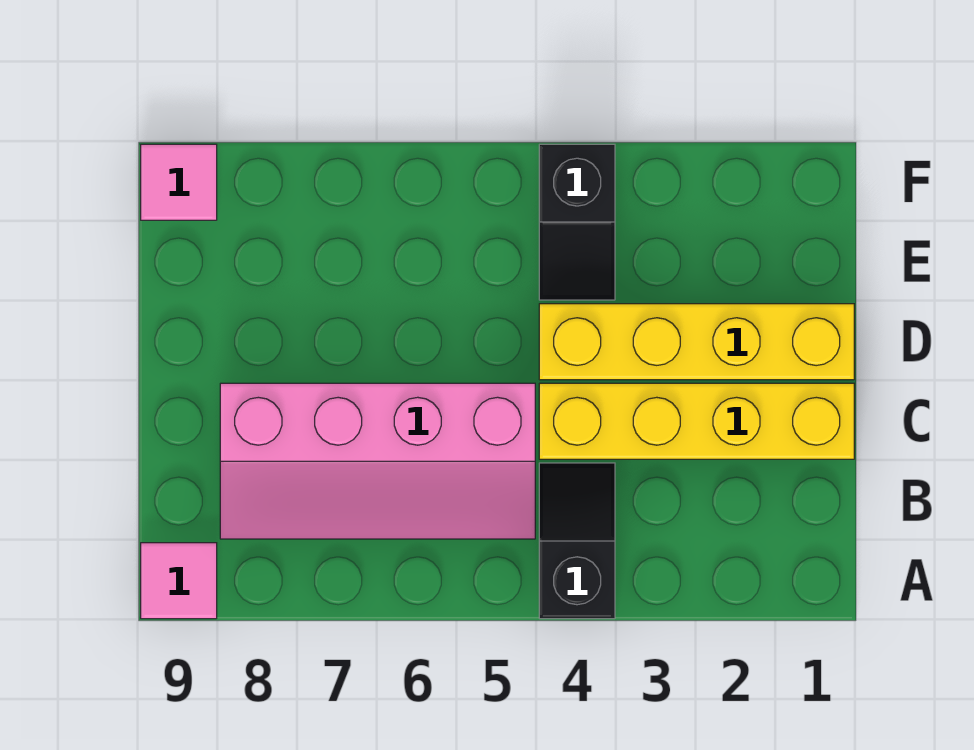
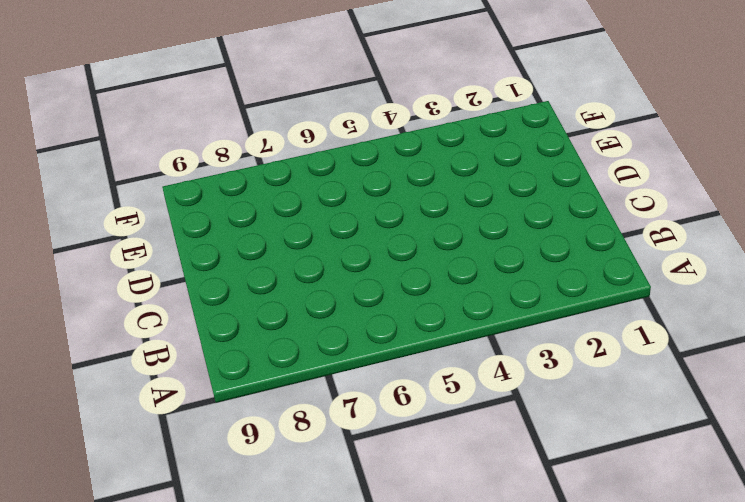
none -> black 1x2 slope [539,463,615,619]
none -> pink 1x1 tile [141,543,217,619]

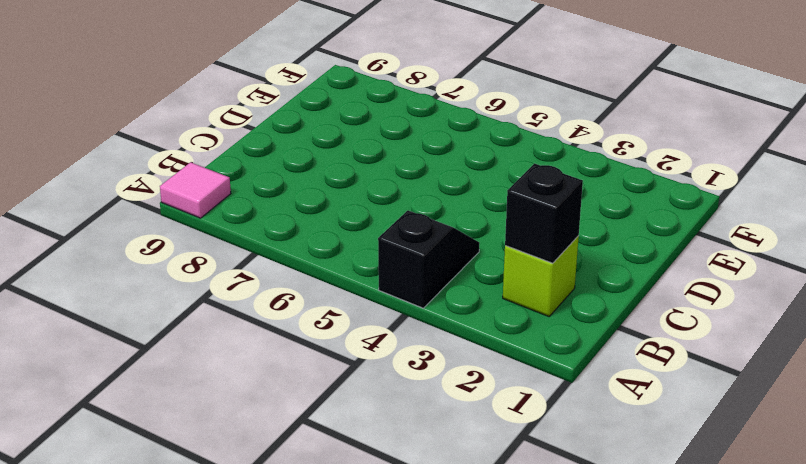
lime 1x1 brick [503,236,579,316] -> none
black 1x1 brick [505,163,583,263] -> none
none -> pink 2x4 slope [220,383,535,539]
none -> yellow 1x4 brick [539,383,854,459]

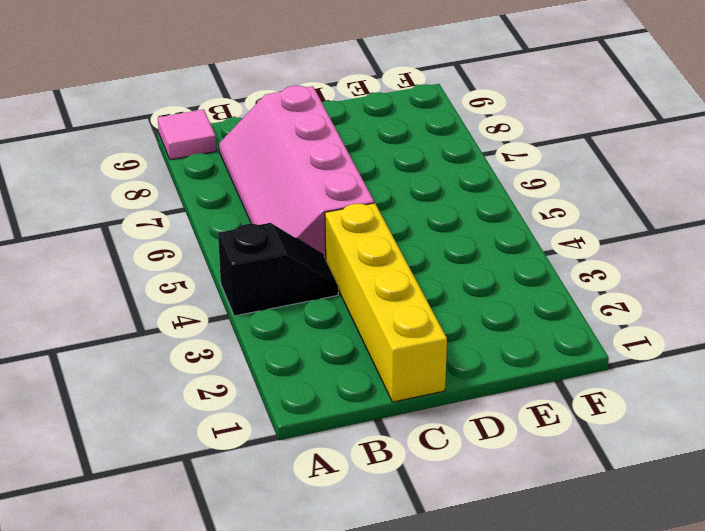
none -> yellow 1x4 brick [539,304,854,380]
none -> black 1x2 slope [539,144,615,300]

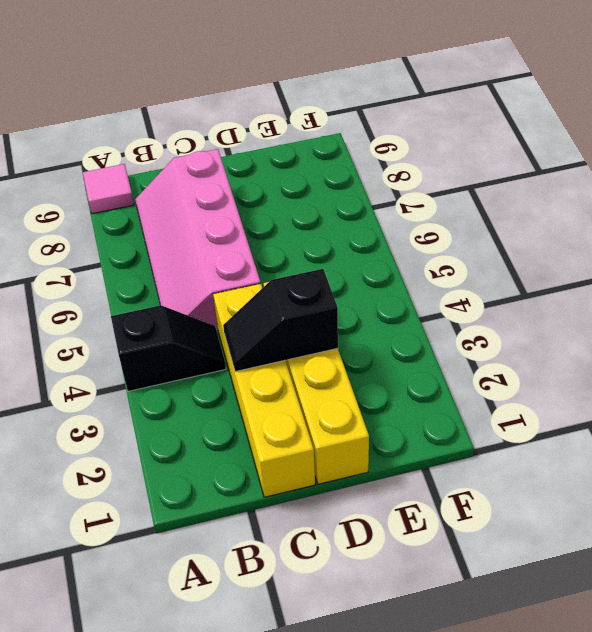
black 1x2 slope [223,269,338,372] -> black 1x2 slope moved to [539,144,615,300]
none -> pink 1x1 tile [141,144,217,220]

